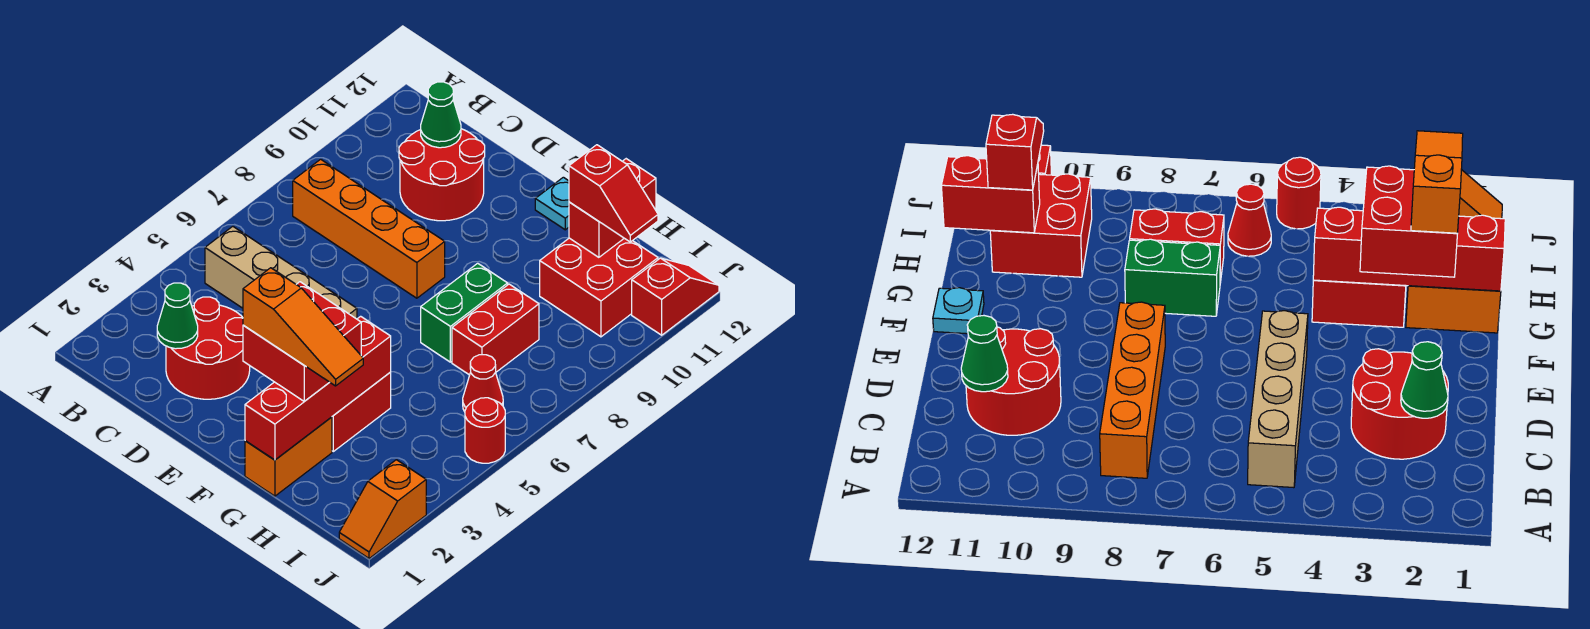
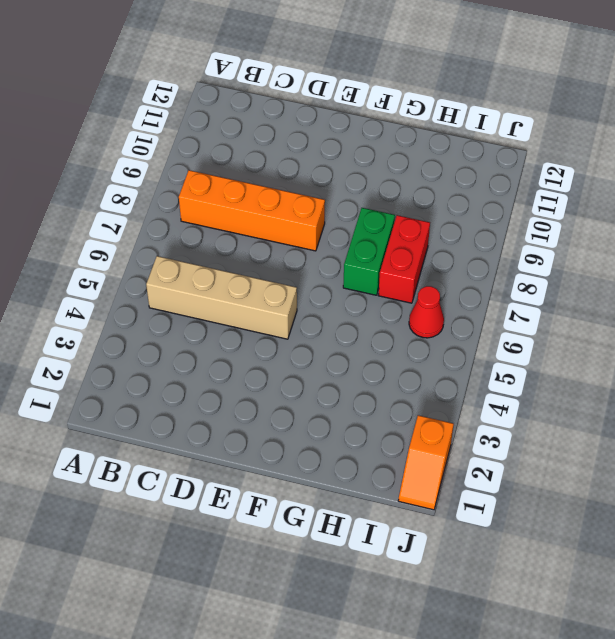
none -> red 2x2 round brick [166,297,250,399]
none -> red 2x2 round brick [399,129,485,221]
none -> cyan 1x1 plate [535,177,569,230]

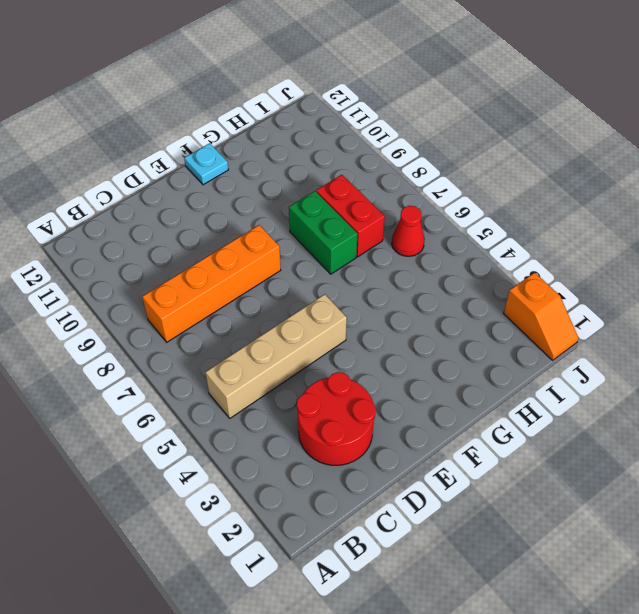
none -> red 2x2 round brick [399,129,485,221]
none -> orange 1x2 brick [245,417,332,496]
none -> red 1x2 brick [332,373,391,451]

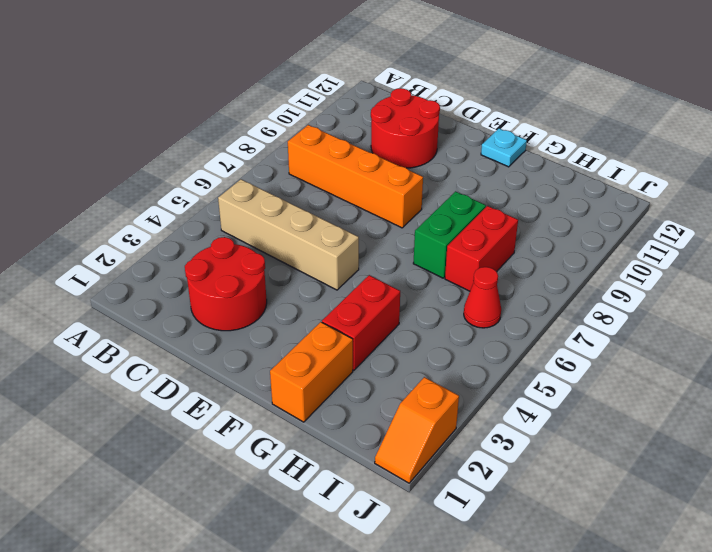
none -> red 2x2 brick [540,238,658,337]
none -> red 1x1 round brick [465,398,505,463]
none -> red 1x2 slope [632,258,719,335]

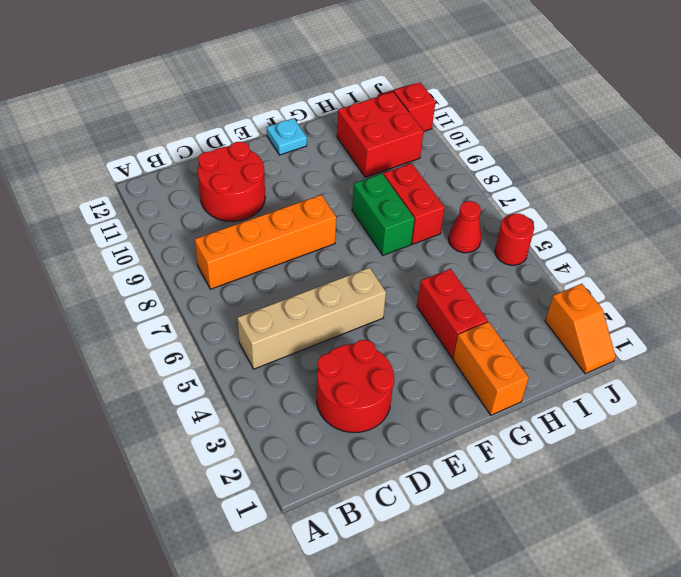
none -> green 1x1 cone [157,283,198,349]
none -> green 1x1 cone [421,82,461,148]
none -> red 1x4 brick [245,316,391,460]

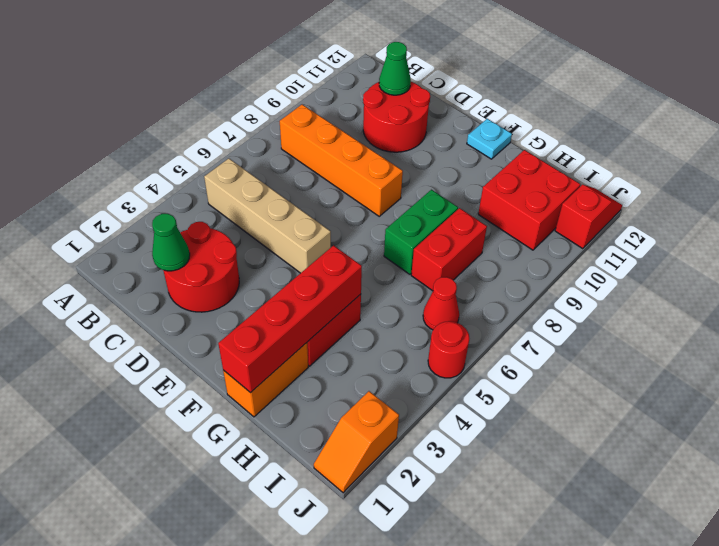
none -> red 1x2 brick [569,159,656,257]
none -> red 2x2 brick [243,282,361,401]
none -> red 1x2 slope [569,145,658,242]

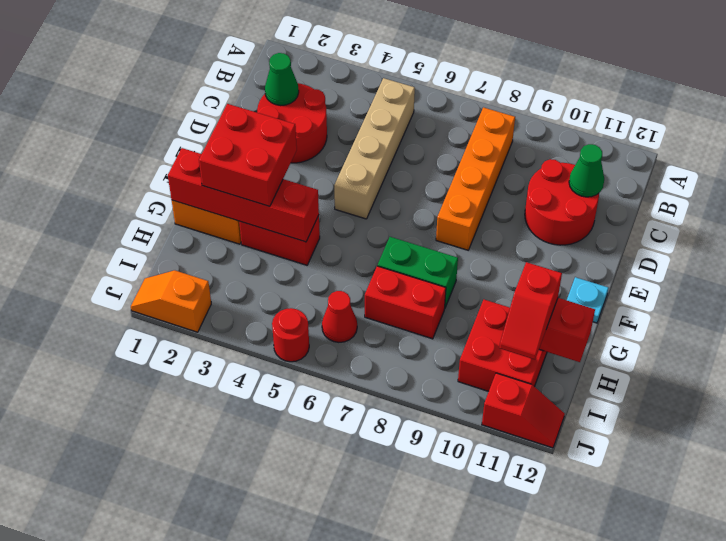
none -> orange 1x3 slope [243,268,363,386]

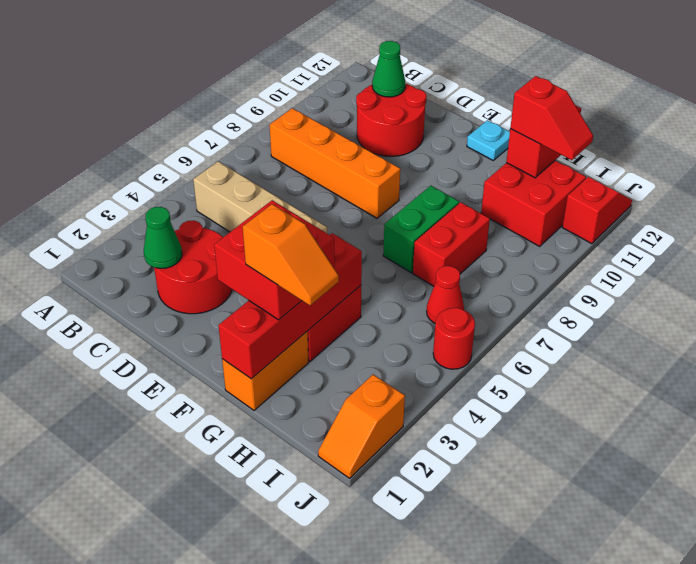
orange 1x2 slope [243,204,339,306] -> orange 1x3 slope [243,268,363,386]

